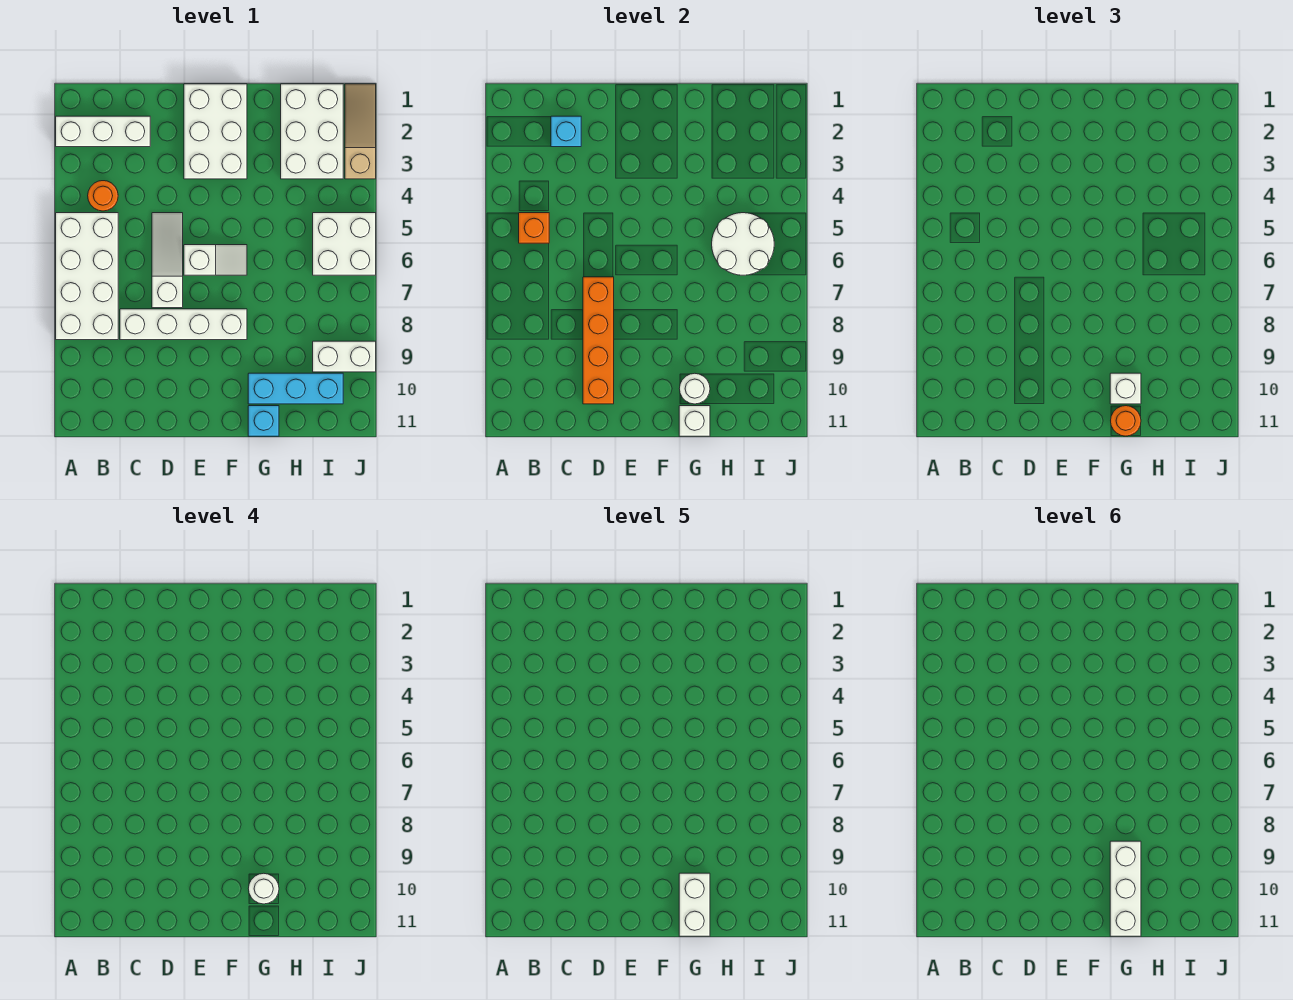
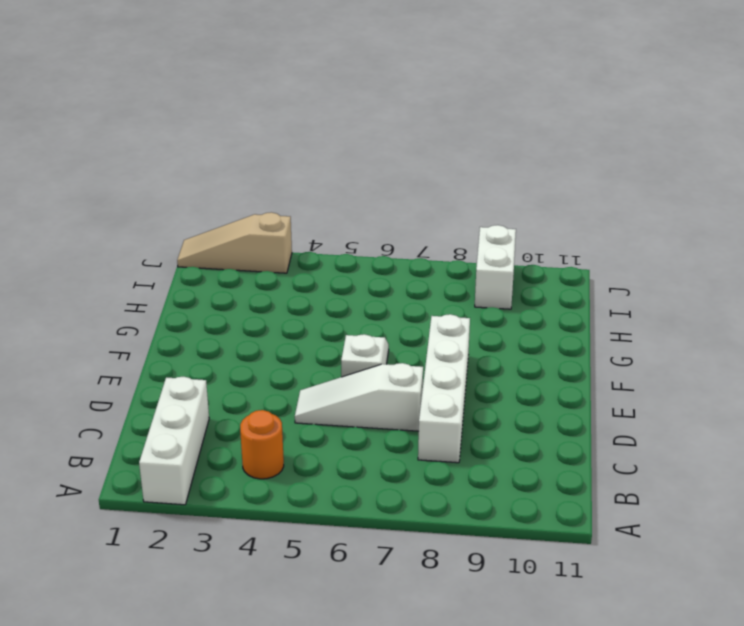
none -> white 2x4 brick [56,213,118,340]
none -> white 2x3 brick [184,84,247,179]
none -> cyan 1x3 brick [248,373,343,404]

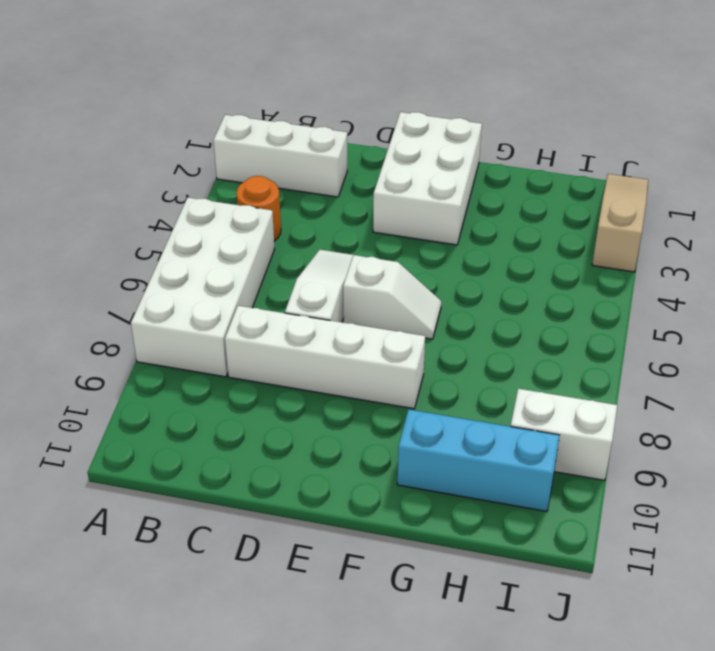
none -> cyan 1x1 brick [248,406,279,436]
none -> white 2x3 brick [281,84,343,179]
none -> white 2x2 brick [313,213,376,275]

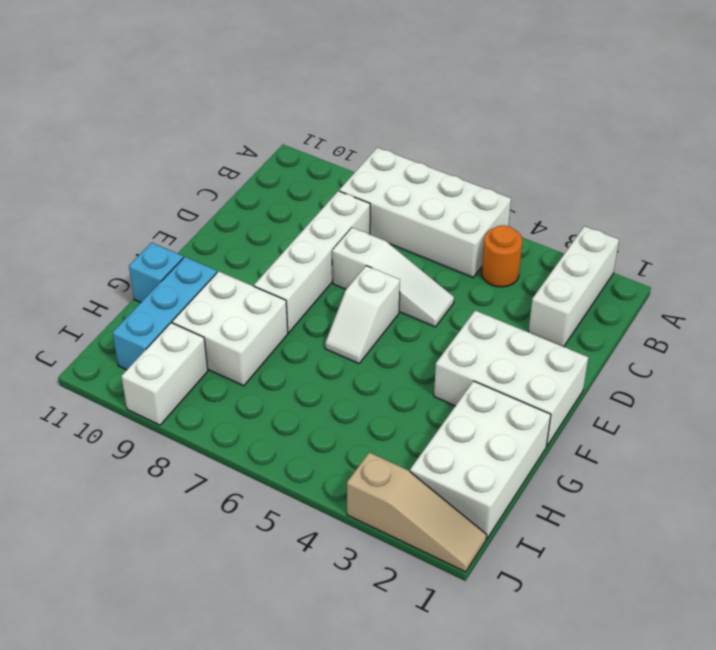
white 2x3 brick [410,381,551,539] -> white 2x3 brick turned to [281,84,343,179]
white 2x2 brick [172,271,288,386] -> white 2x2 brick moved to [313,213,376,275]
none -> orange 1x1 brick [519,213,549,243]
none -> cyan 1x1 brick [551,116,581,147]
none -> orange 1x4 brick [583,277,614,404]

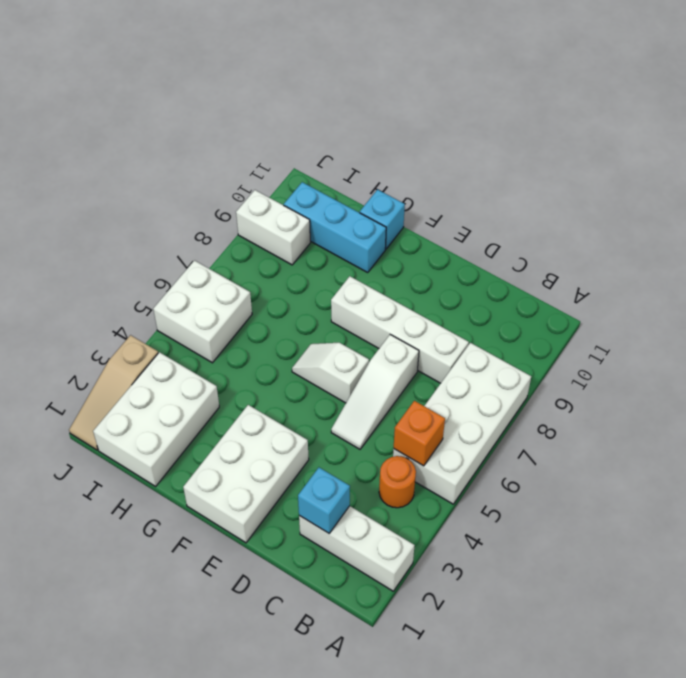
none -> orange 1x4 brick [583,277,614,404]
none -> white 1x1 round brick [679,373,710,404]
none -> white 1x1 brick [679,406,710,436]

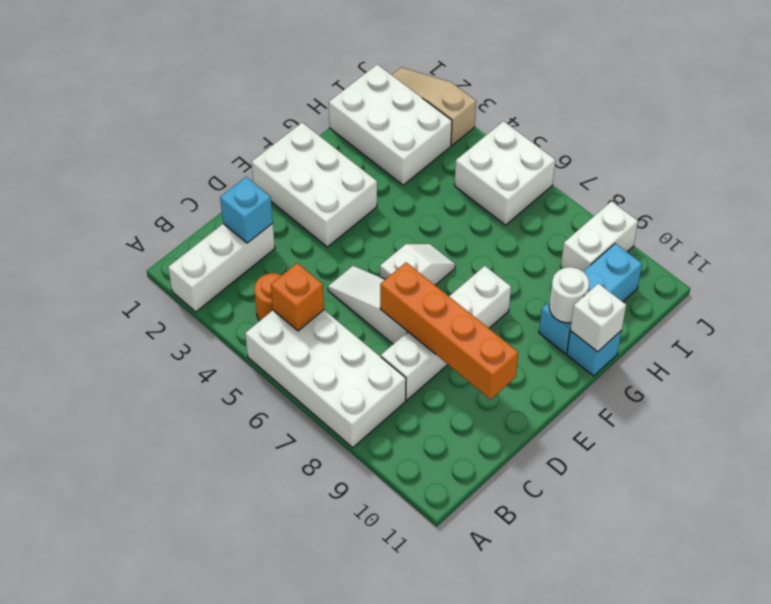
none -> white 2x2 round brick [712,213,774,275]
none -> white 1x1 brick [1110,373,1141,404]
none -> orange 1x1 round brick [1111,406,1141,436]

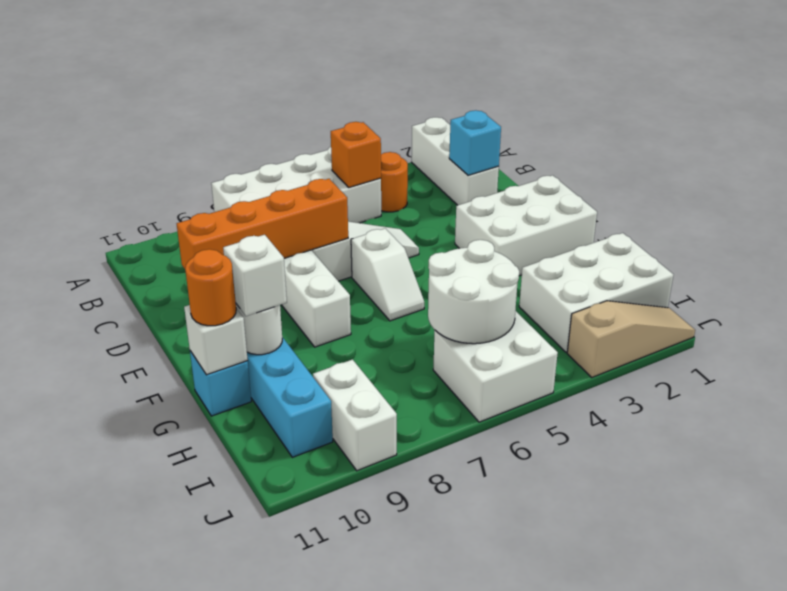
none -> white 1x1 round brick [248,873,279,904]
none -> white 1x2 brick [679,873,710,936]
none -> white 1x3 brick [1110,841,1141,936]

